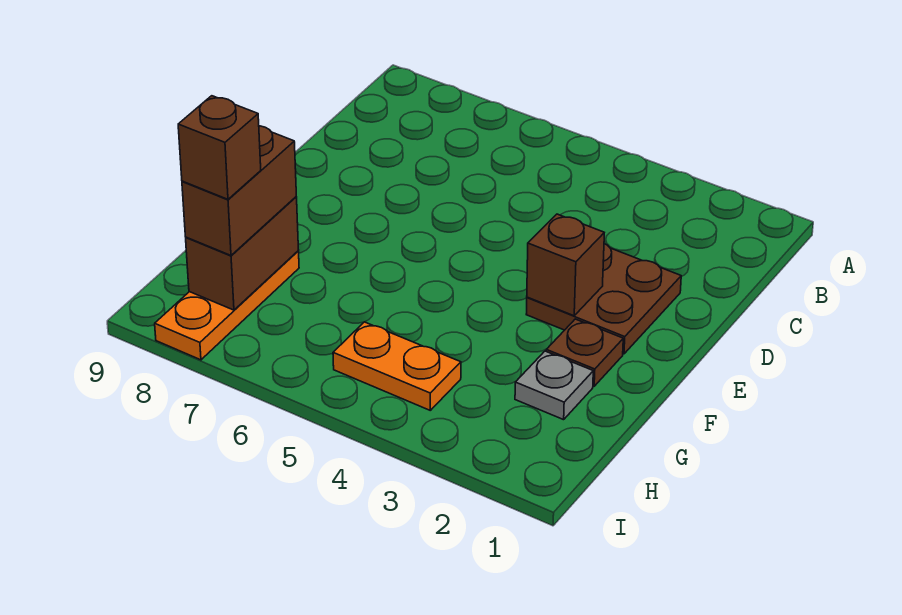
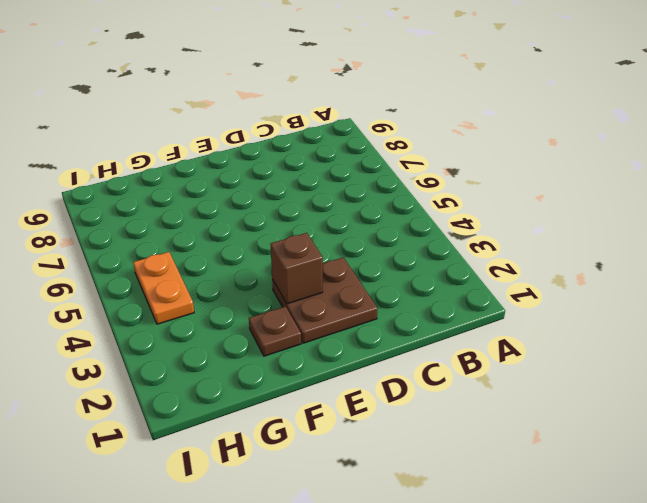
none -> grey 1x1 plate [515,351,593,420]
none -> orange 1x3 plate [155,251,299,360]

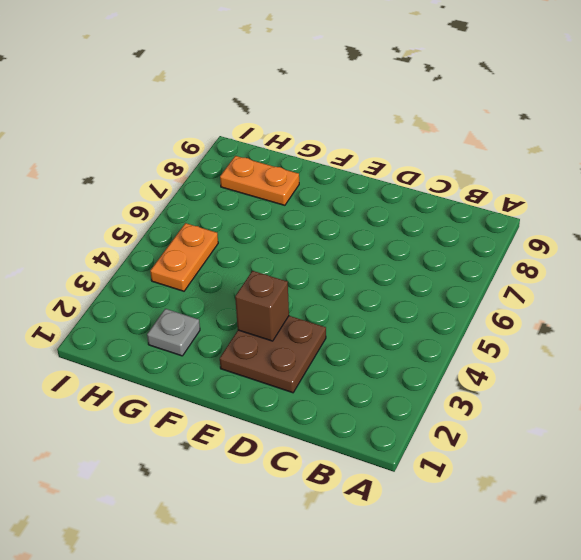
orange 1x2 plate [220,156,299,205] -> orange 1x3 plate [155,251,299,360]
none -> brown 1x1 plate [546,319,623,386]
none -> brown 1x2 brick [186,197,298,310]

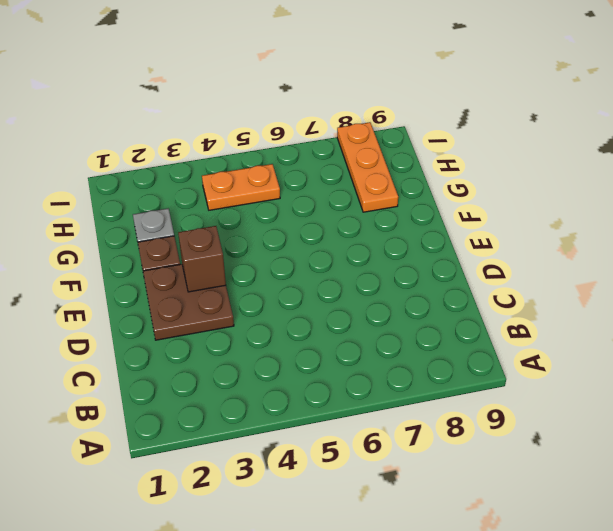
none -> brown 1x2 brick [186,197,298,310]
none -> brown 1x2 brick [182,126,296,255]

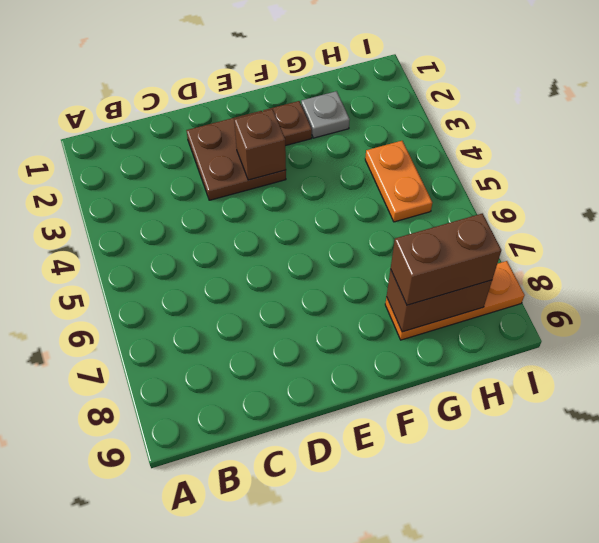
none -> brown 1x1 brick [178,96,261,199]

